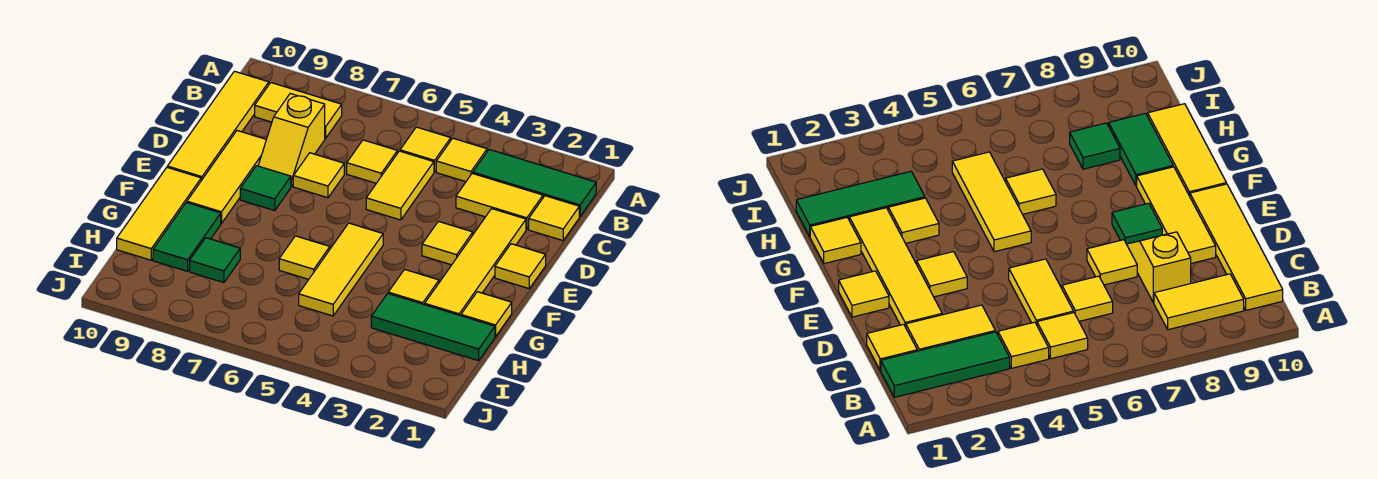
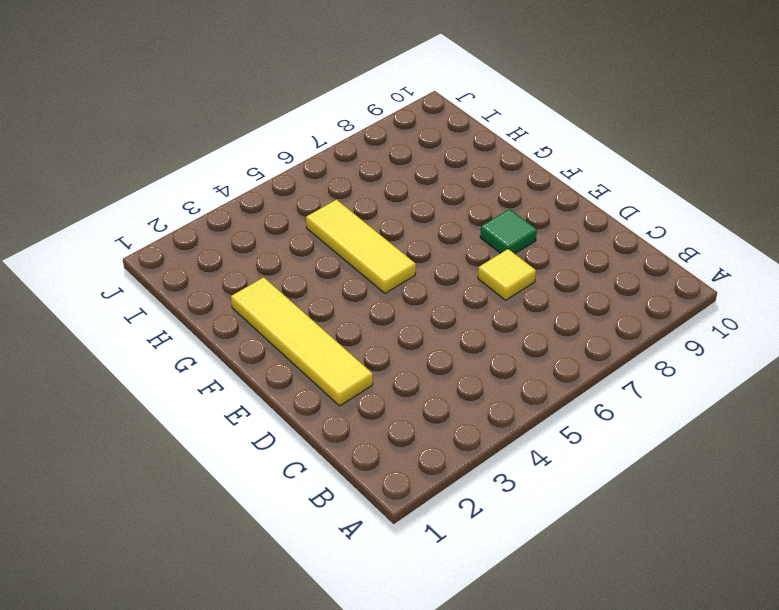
none -> green 1x3 tile [473,149,596,217]
none -> yellow 1x1 tile [436,138,487,182]
none -> yellow 1x1 tile [400,127,451,172]

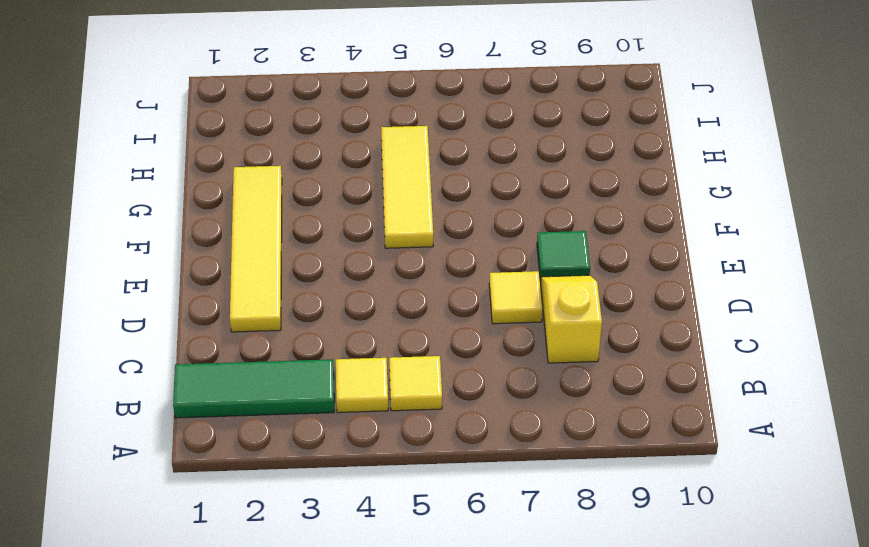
none -> yellow 1x2 tile [255,83,342,139]
none -> yellow 1x4 tile [167,71,269,180]
none -> yellow 1x1 tile [529,196,579,241]

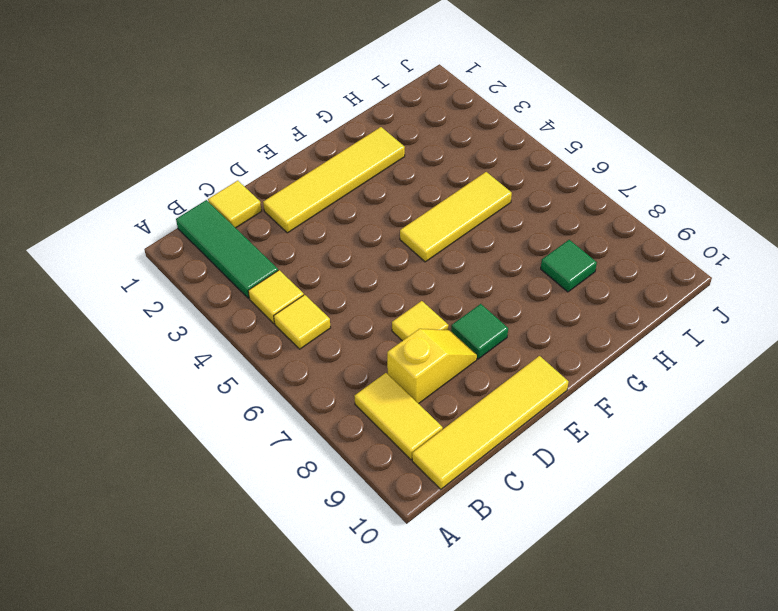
none -> yellow 1x2 tile [456,173,543,229]
none -> yellow 1x2 tile [366,151,434,220]
none -> yellow 1x1 tile [347,140,397,183]

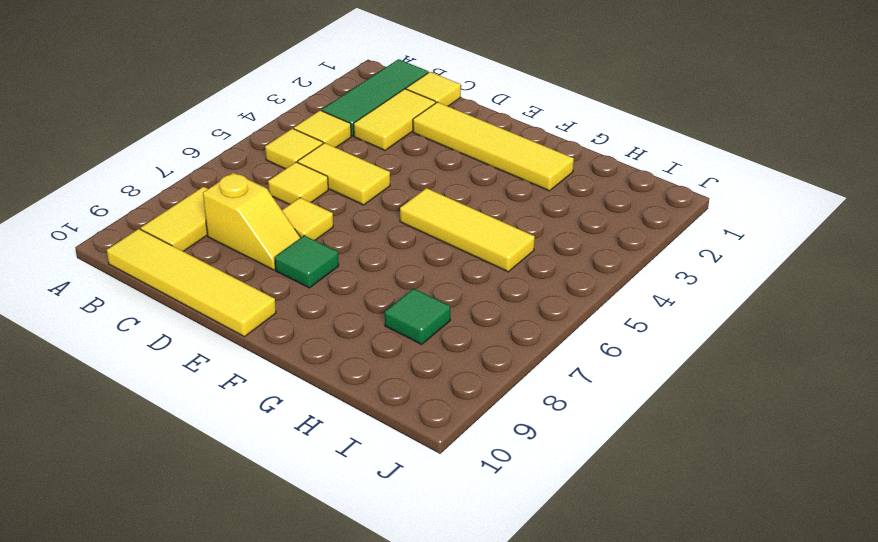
none -> yellow 1x3 tile [187,131,266,223]
none -> yellow 1x1 tile [495,244,546,288]
none -> yellow 1x1 tile [422,221,473,265]

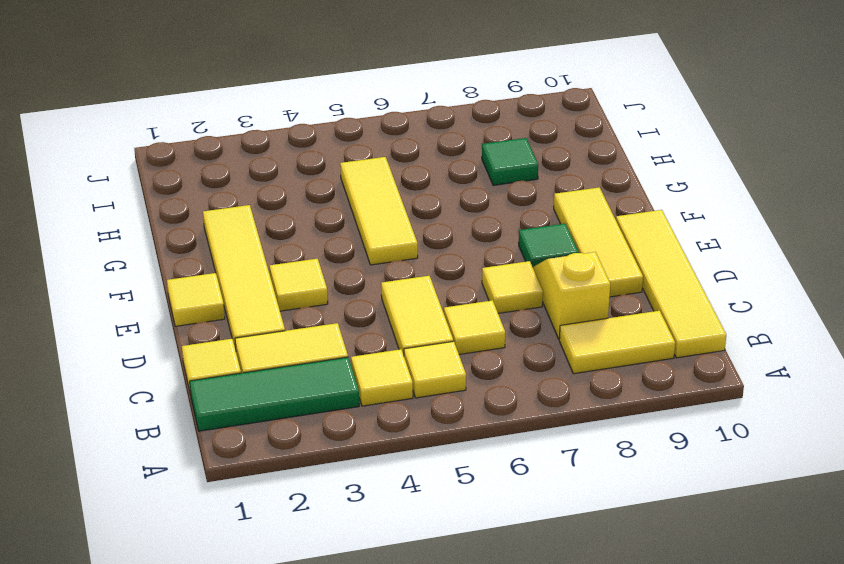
none -> yellow 1x3 tile [117,168,201,260]
none -> yellow 1x1 tile [461,292,512,337]
none -> yellow 1x1 tile [388,269,439,305]

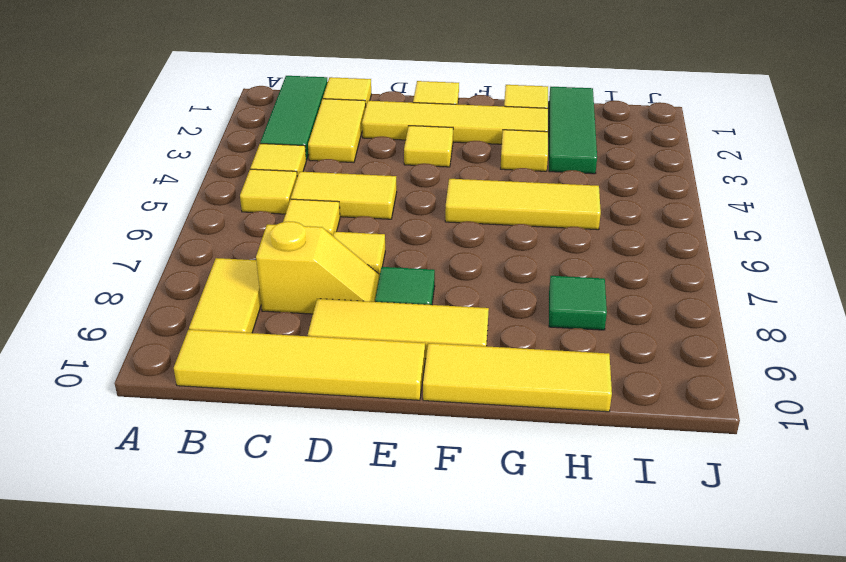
none -> yellow 1x1 tile [279,236,330,279]
none -> green 1x2 tile [153,203,221,271]

